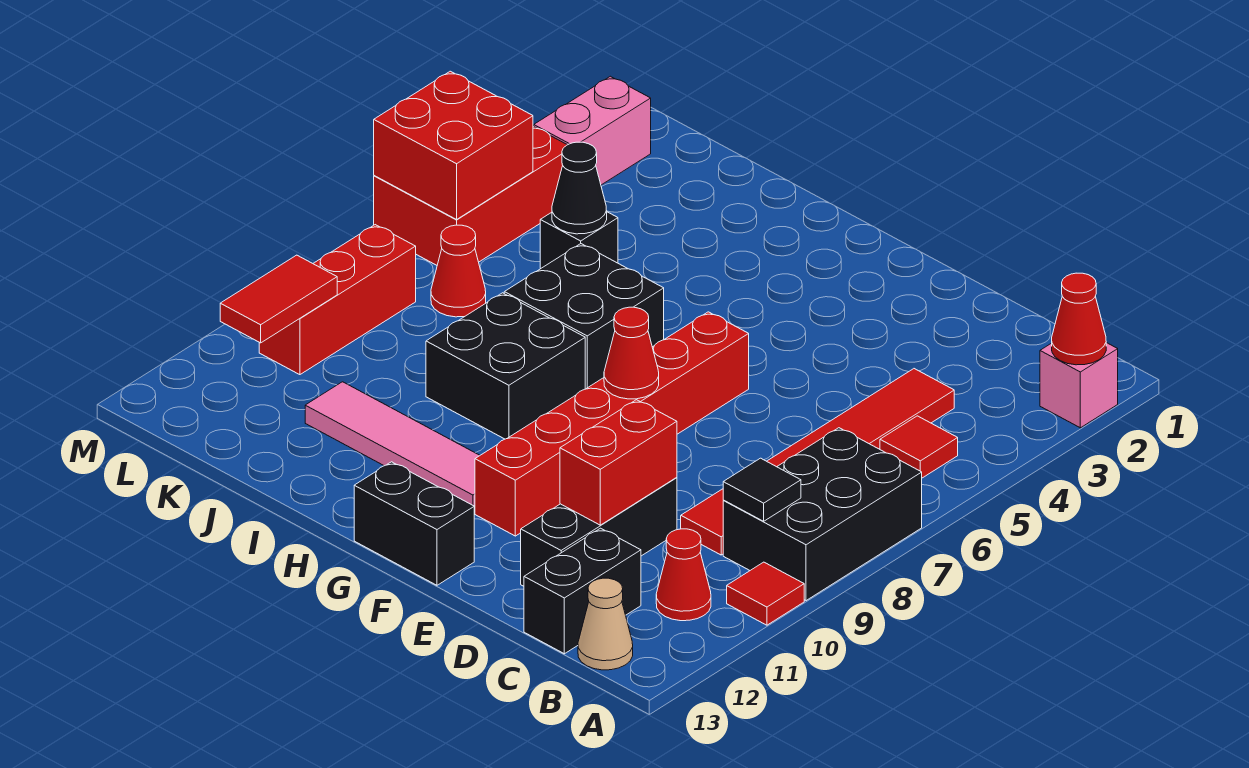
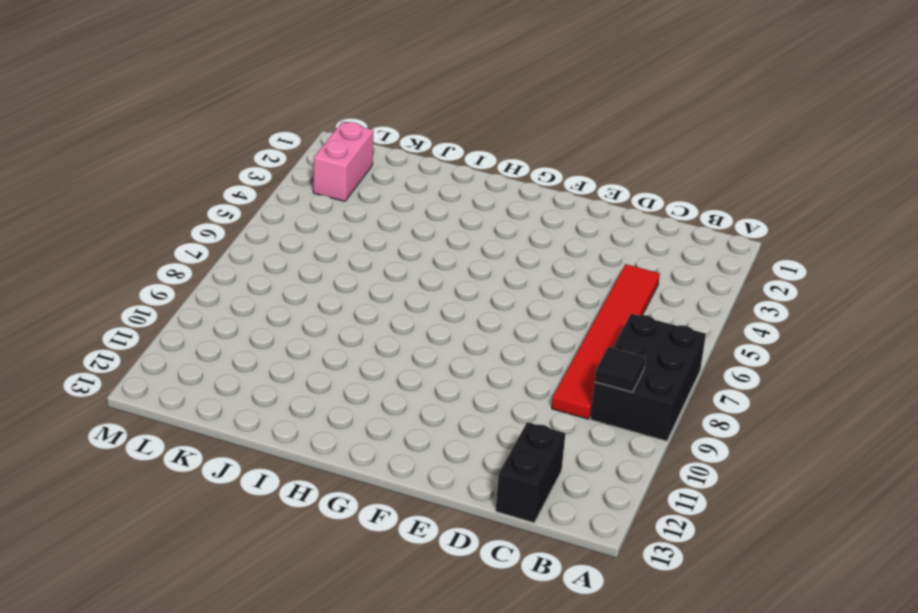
none -> pink 1x1 brick [1040,343,1118,428]
none -> red 1x1 tile [727,562,804,625]
none -> red 1x1 tile [880,416,958,478]

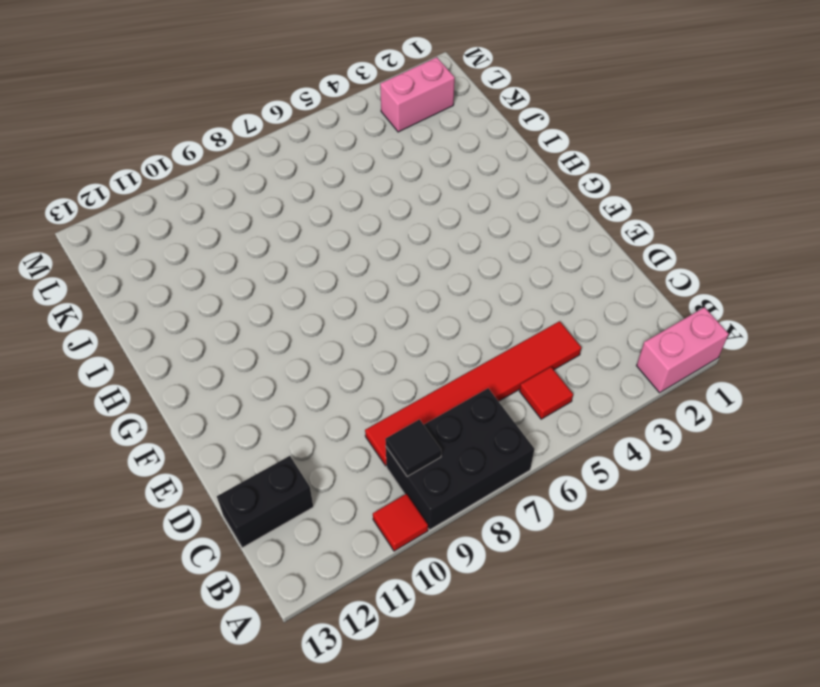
pink 1x2 brick [637,307,729,393] -> pink 1x1 brick [1040,343,1118,428]
none -> red 1x1 cone [656,529,711,621]
none -> tan 1x1 cone [578,578,633,670]
none -> black 1x3 brick [521,478,677,586]

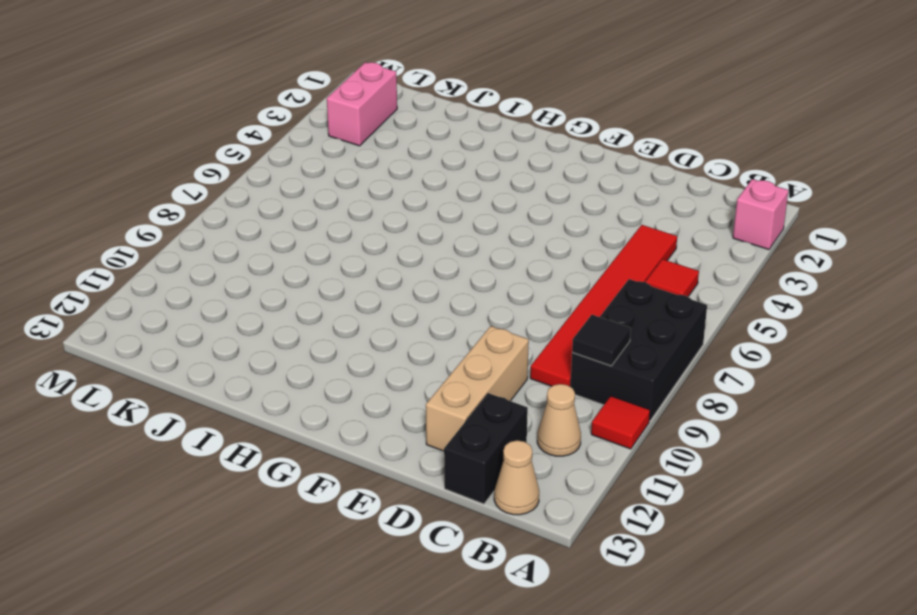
tan 1x1 cone [537,384,581,456] -> red 1x1 cone [656,529,711,621]
tan 1x3 brick [426,326,529,451] -> black 1x3 brick [521,478,677,586]
none -> red 1x6 brick [475,312,749,536]
none -> black 1x2 brick [354,462,474,585]
none -> pink 1x4 tile [305,382,480,512]

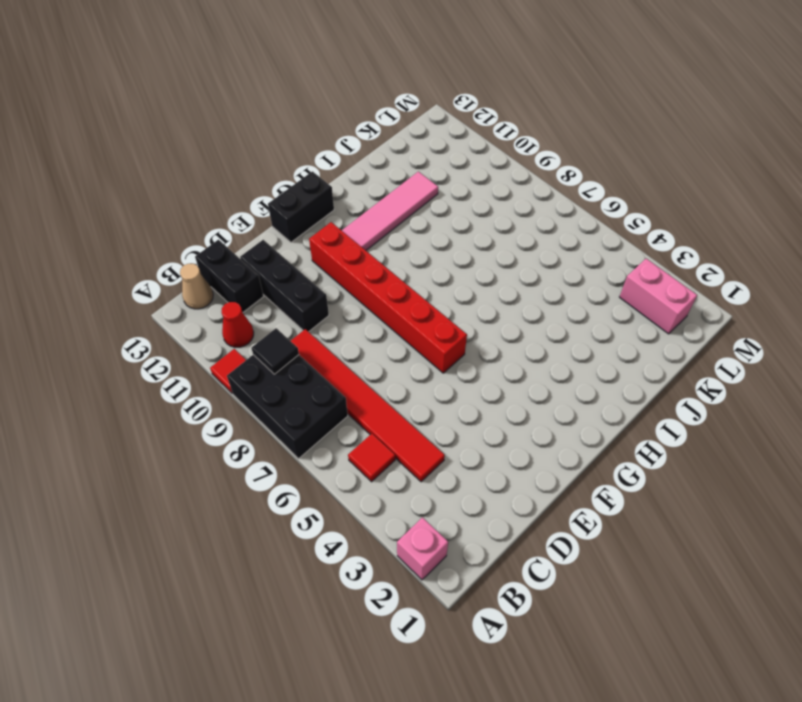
none -> black 2x2 brick [504,244,664,389]
none -> black 2x2 brick [426,293,585,439]
none -> black 1x1 brick [540,212,618,269]

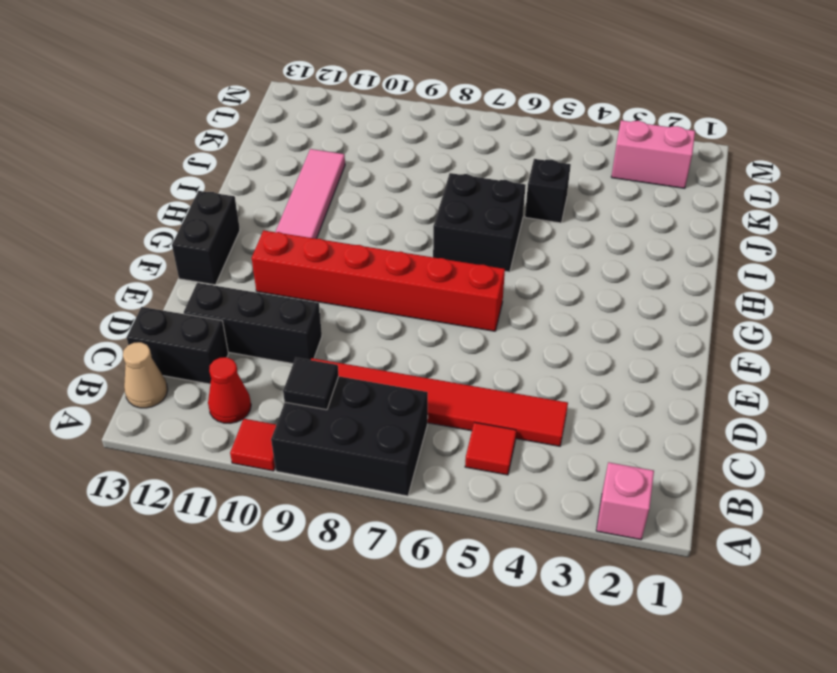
none -> black 2x2 brick [426,293,585,439]
none -> red 1x1 cone [431,225,486,317]
none -> red 2x3 brick [374,126,567,265]

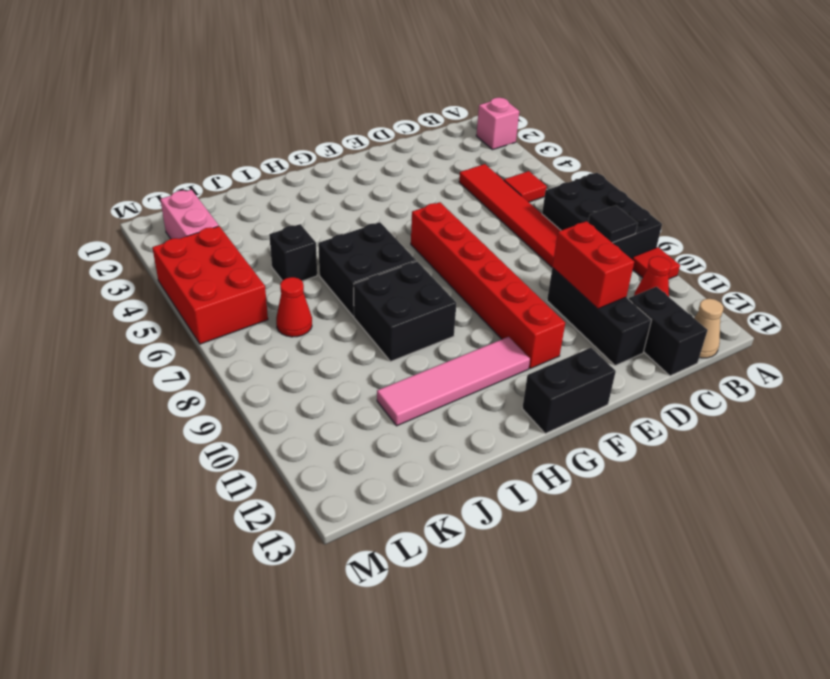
none -> red 1x3 brick [259,225,416,375]
none -> red 1x1 cone [1052,273,1106,365]
none -> red 1x1 cone [604,307,659,399]

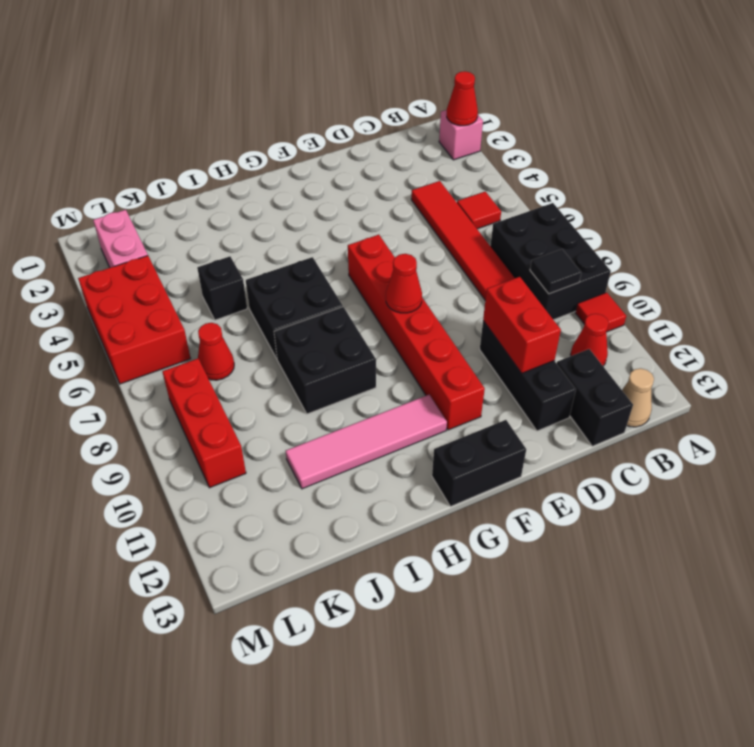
none -> black 1x1 cone [552,142,607,234]
none -> red 2x2 brick [374,71,533,219]
none -> red 1x2 tile [220,255,337,343]

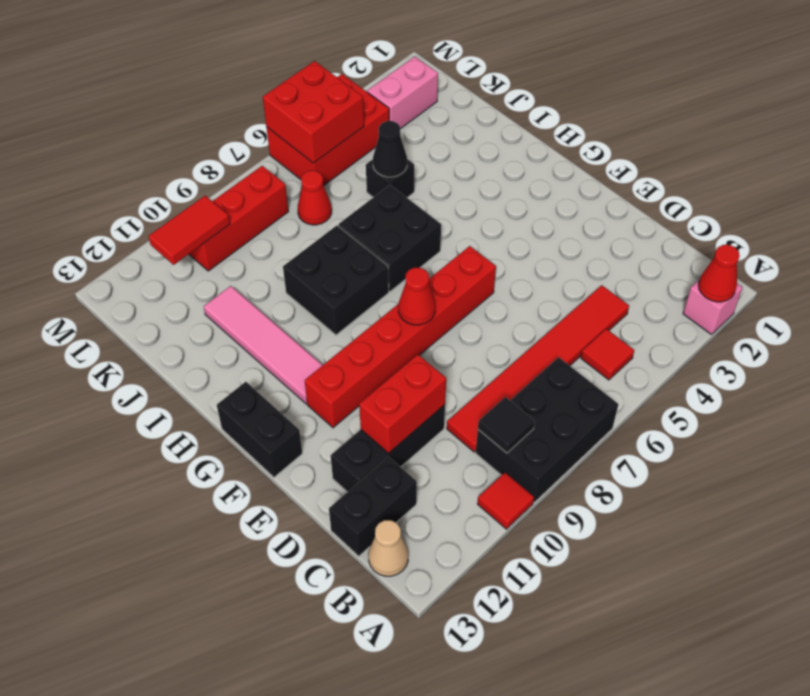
none -> red 1x1 cone [656,529,711,621]

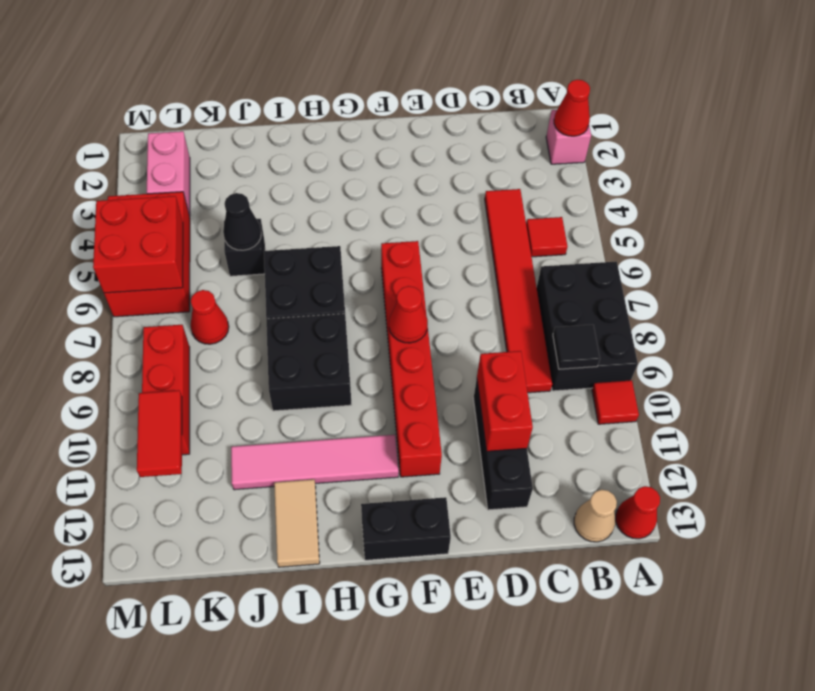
red 1x1 cone [616,486,660,539] -> red 1x1 cone moved to [656,529,711,621]
tan 1x2 tile [274,479,320,567] -> none
none -> black 1x2 brick [524,528,641,654]

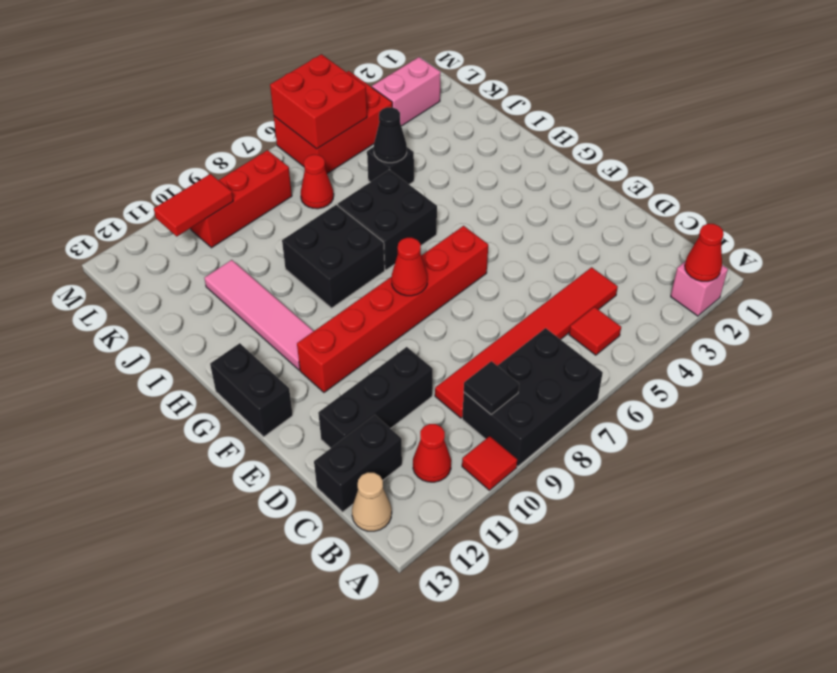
none -> red 1x2 brick [560,400,677,525]

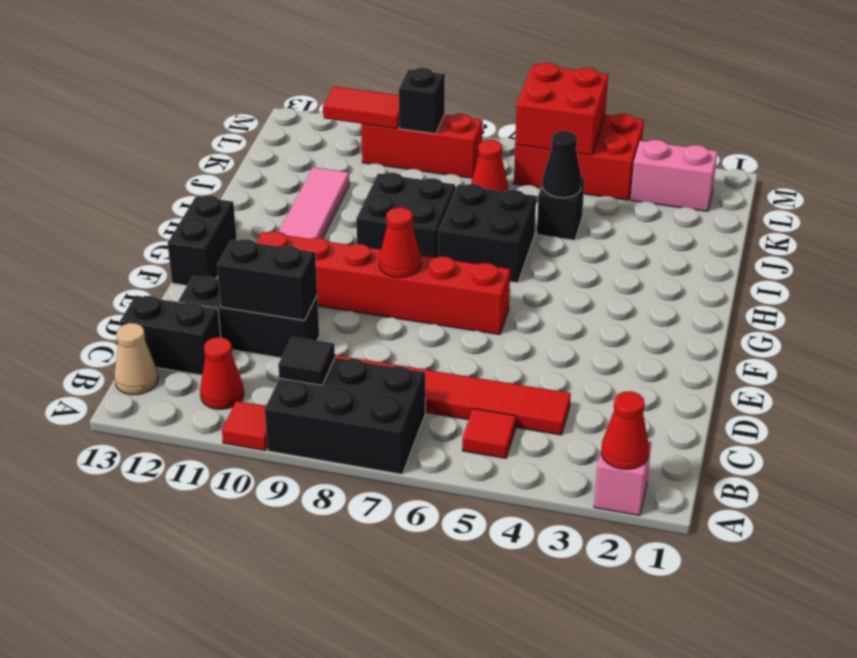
black 1x2 brick [217,239,317,320] -> red 1x2 brick [560,400,677,525]
black 1x1 brick [399,68,445,134] -> none

